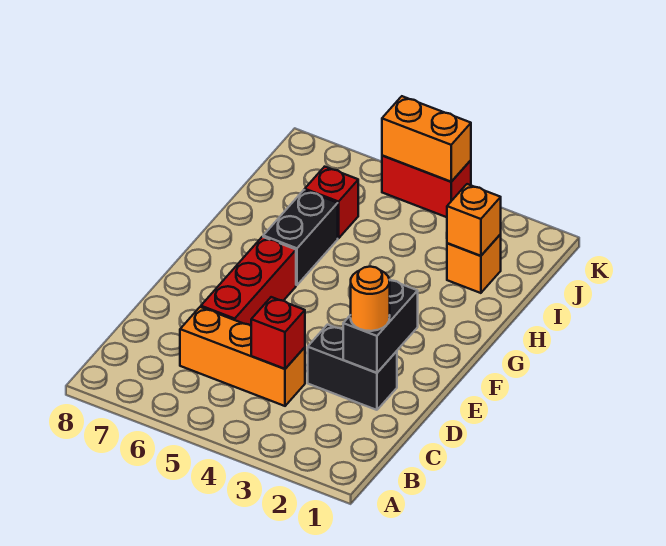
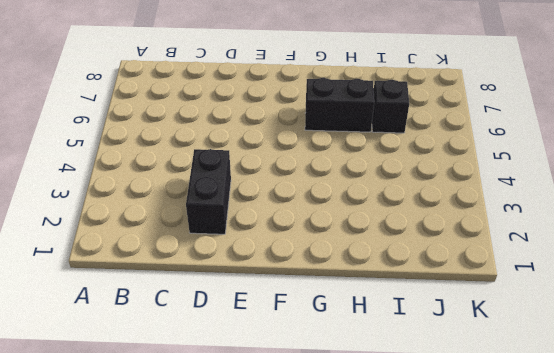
black 1x1 brick [372,80,409,133] -> red 1x1 brick [305,167,358,238]
none -> orange 1x3 brick [180,307,305,406]
none -> red 1x3 brick [201,237,296,326]
none -> orange 1x1 brick [447,234,501,293]

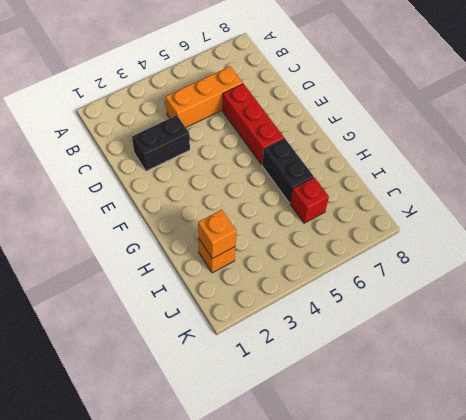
none -> red 1x2 brick [382,156,471,217]
none -> red 1x1 brick [251,297,305,369]
none -> black 1x2 brick [343,280,418,373]

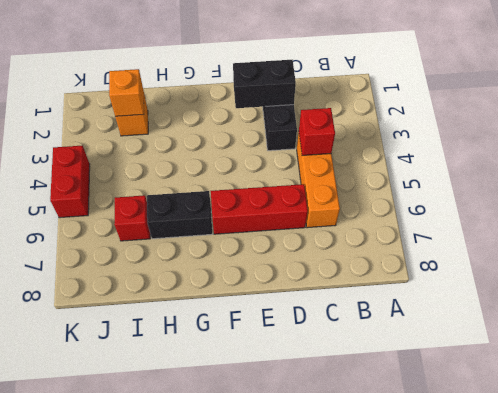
none -> orange 1x2 brick [382,96,471,182]
none -> orange 1x1 round brick [351,267,390,331]

